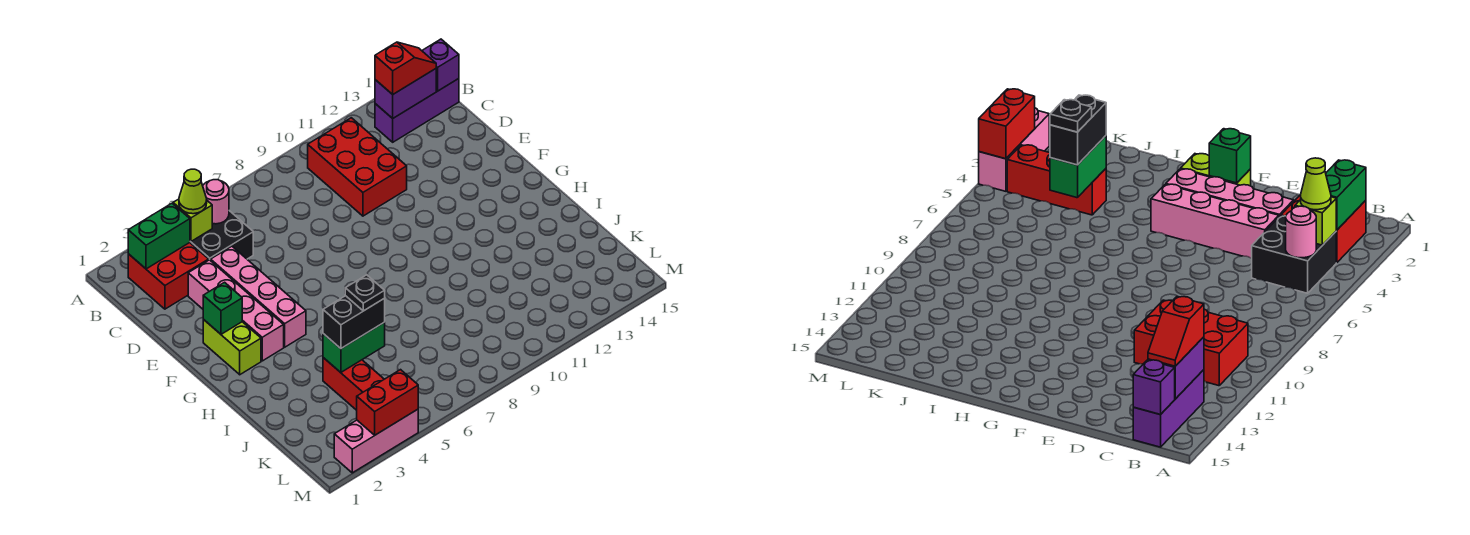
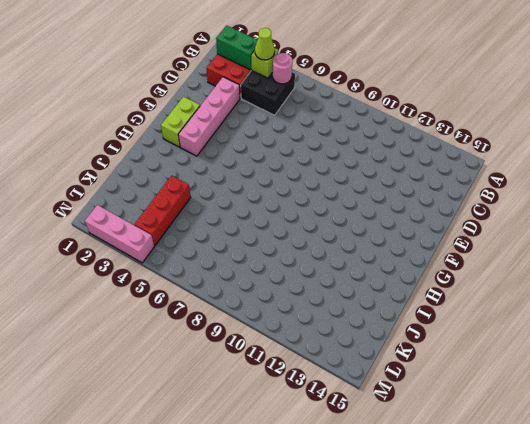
none -> red 2x3 brick [308,118,407,216]
none -> purple 1x3 brick [375,79,459,142]
none -> pink 1x4 brick [211,246,306,347]

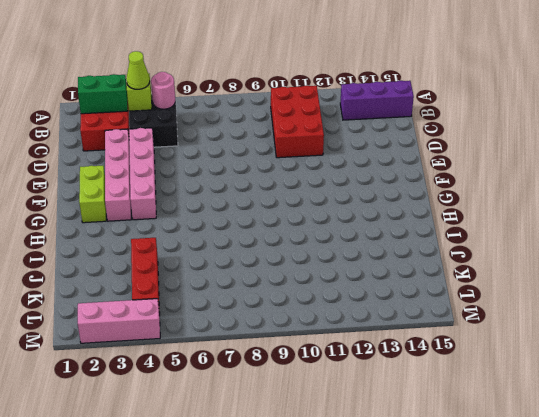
none -> purple 1x2 brick [375,69,436,118]
none -> purple 1x1 brick [422,39,459,91]
none -> green 1x1 brick [203,282,242,334]

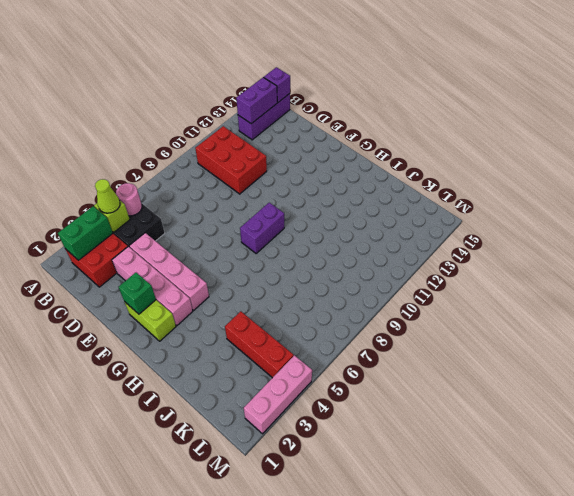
purple 1x2 brick [240,203,284,253] -> none
none -> green 1x2 brick [323,323,385,372]
none -> red 1x2 brick [357,370,418,435]
none -> red 1x2 slope [375,42,436,94]

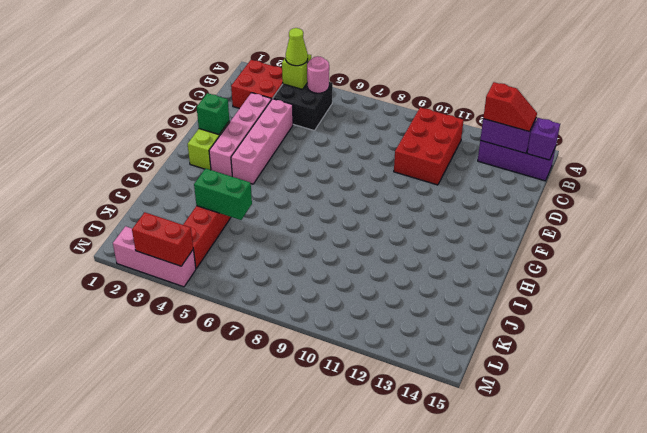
none -> green 1x2 brick [128,203,190,269]
none -> black 1x2 brick [323,296,385,348]
none -> black 1x1 plate [345,275,385,311]

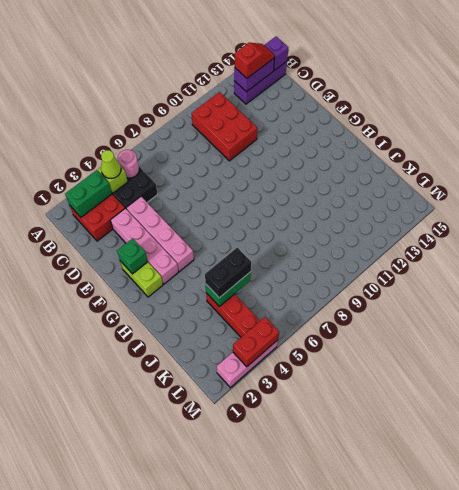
none -> black 1x1 plate [345,275,385,311]

